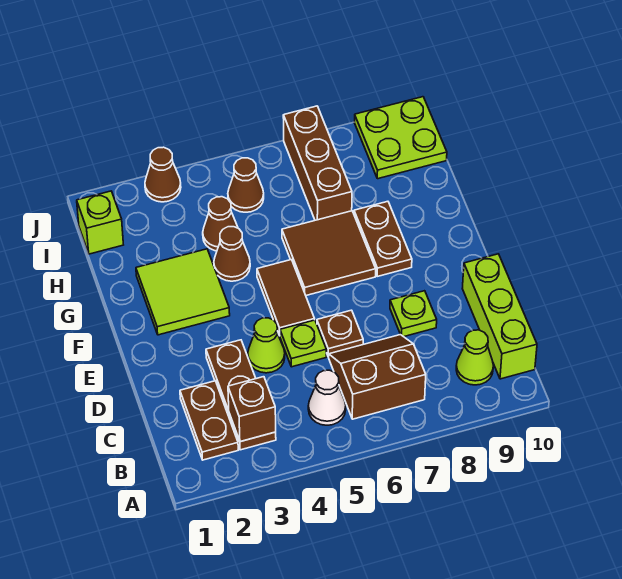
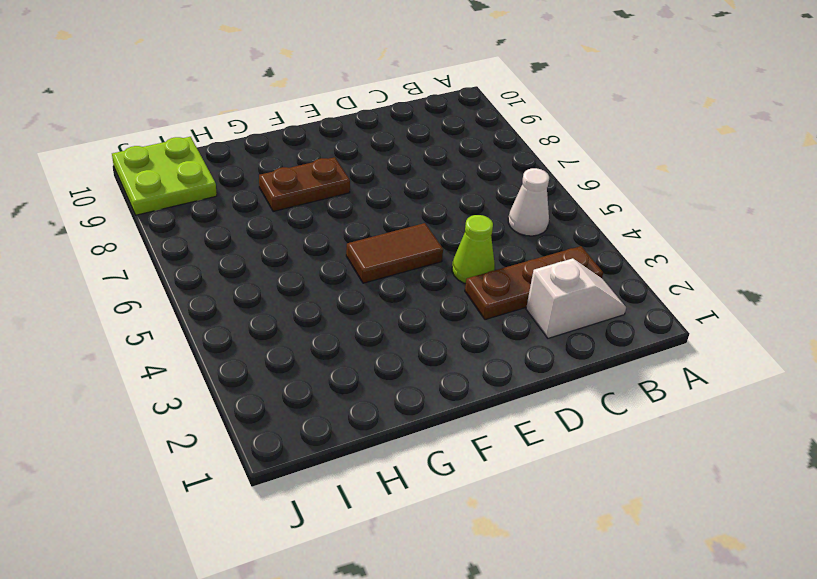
white 1x2 slope [526,258,626,338] -> brown 1x2 plate [180,381,238,460]
none -> brown 2x2 slope [329,335,426,419]
none -> lime 1x1 cone [456,330,493,385]
none -> lime 1x3 brick [462,254,537,379]

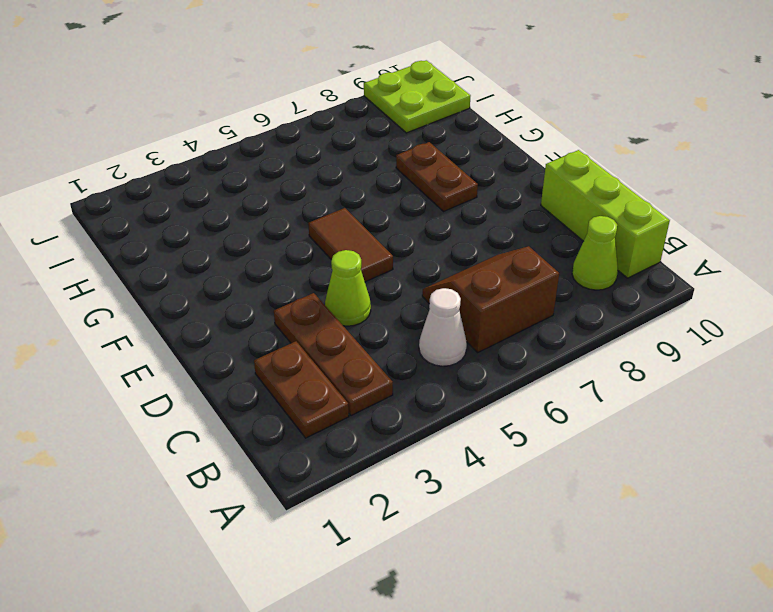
none -> lime 1x1 plate [280,320,326,367]
none -> brown 1x1 plate [317,310,363,357]
none -> lime 1x1 plate [390,291,437,337]

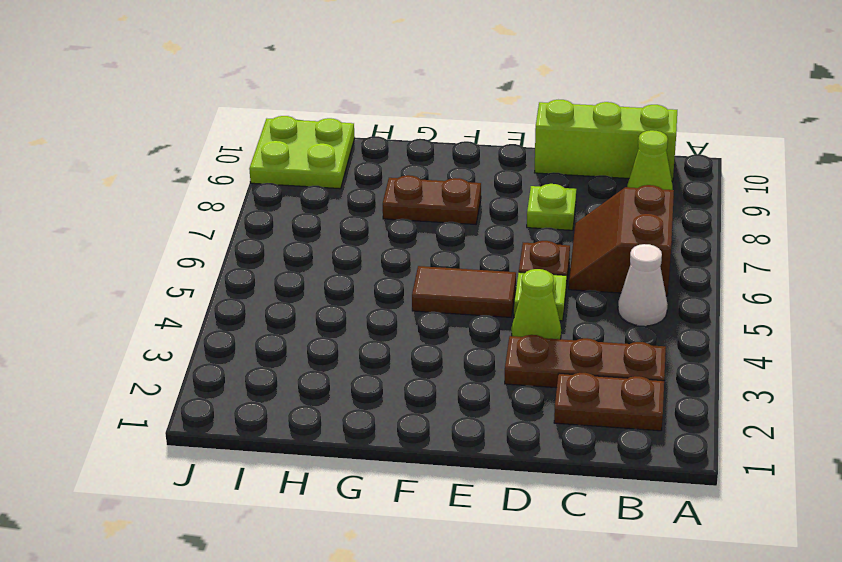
none -> lime 2x2 tile [136,249,230,335]
none -> brown 2x2 tile [282,211,376,295]
none -> brown 1x1 cone [214,227,250,281]

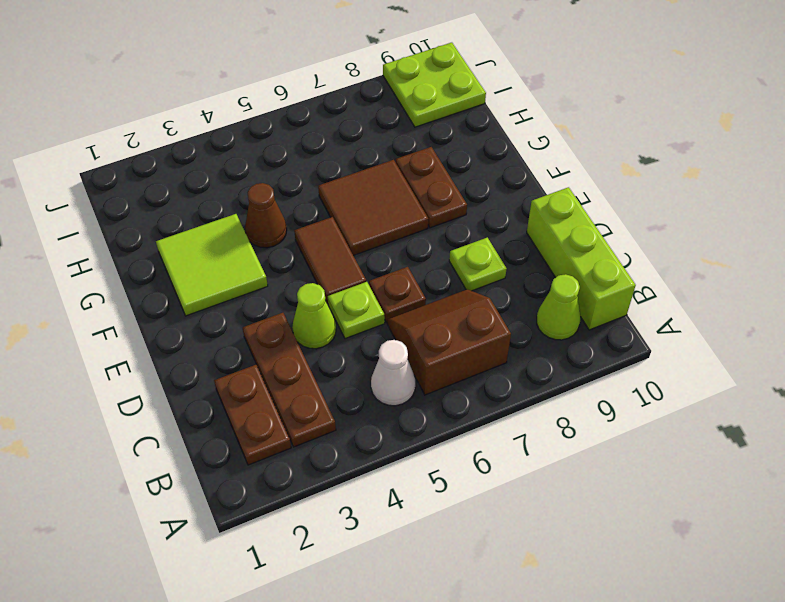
none -> brown 1x1 cone [203,197,238,251]
none -> brown 1x3 brick [283,106,352,220]
none -> lime 1x1 brick [77,191,123,254]

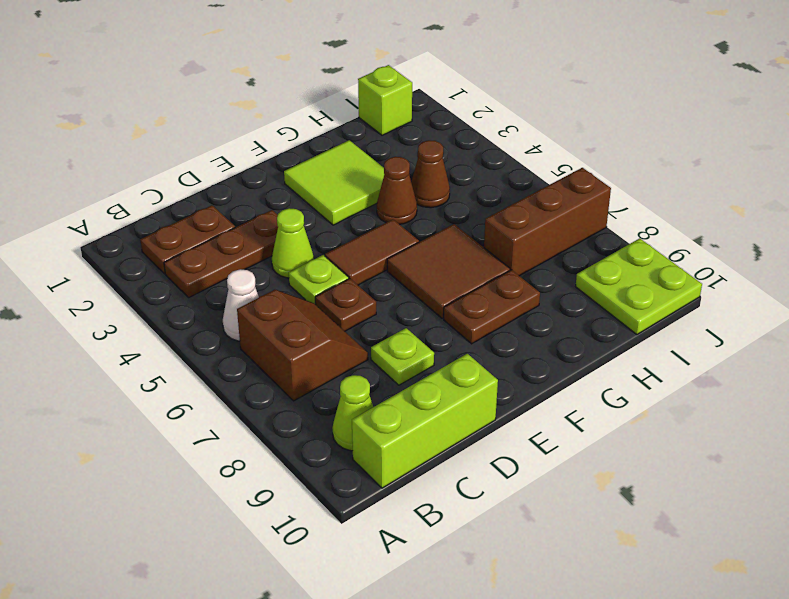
none -> brown 1x1 cone [228,158,264,212]
none -> brown 1x1 cone [145,147,181,202]
none -> brown 1x1 brick [228,377,276,442]

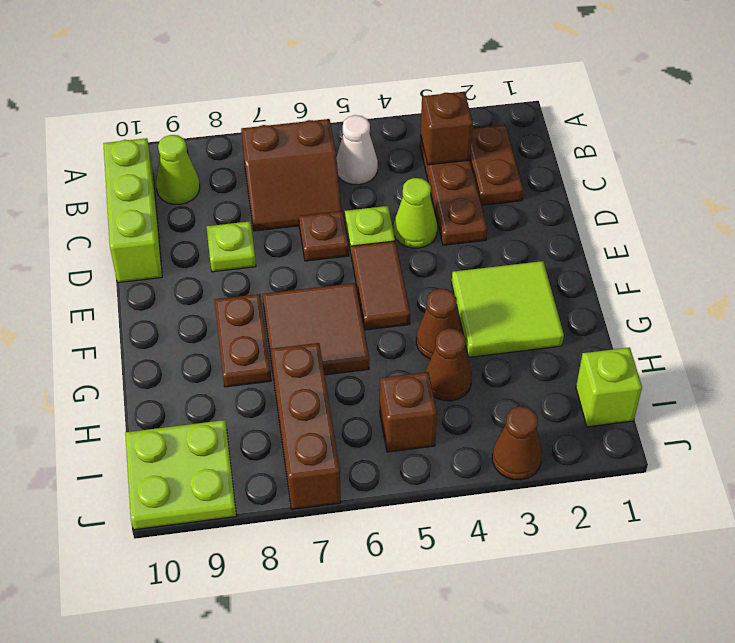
brown 1x1 brick [380,372,437,452] -> brown 1x1 cone [228,158,264,212]

